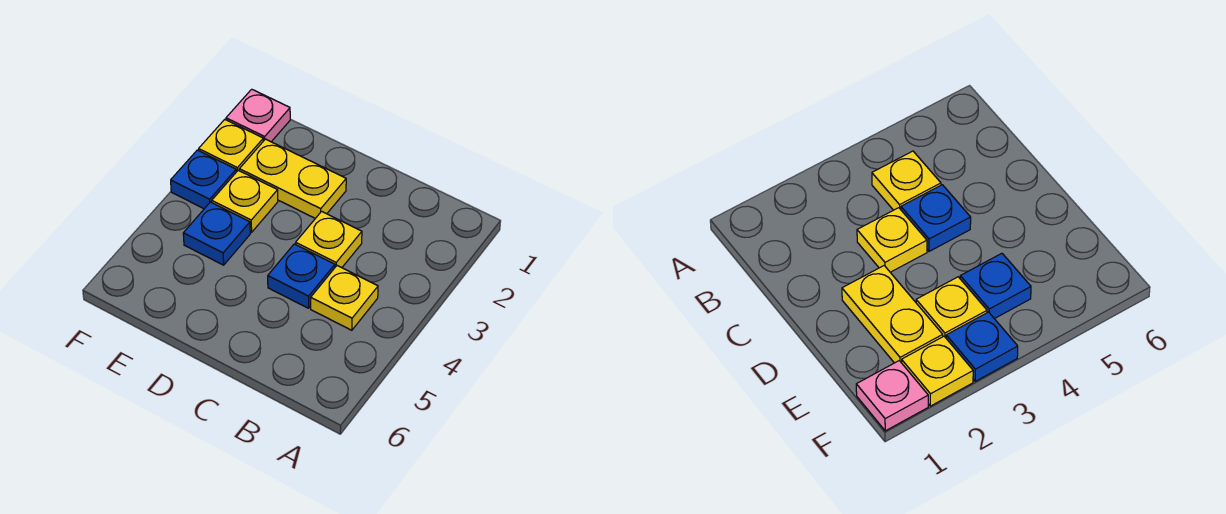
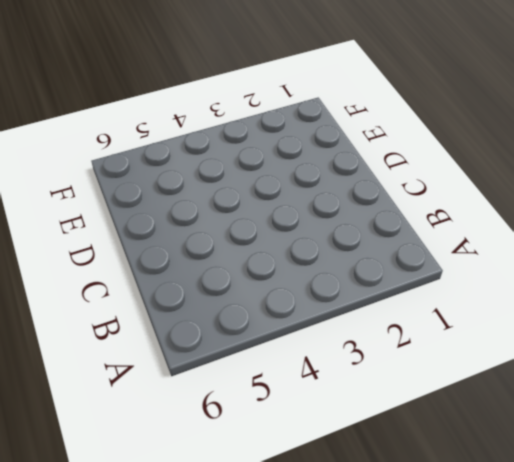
none -> yellow 1x1 plate [311,266,378,330]
none -> yellow 1x1 plate [296,211,362,268]

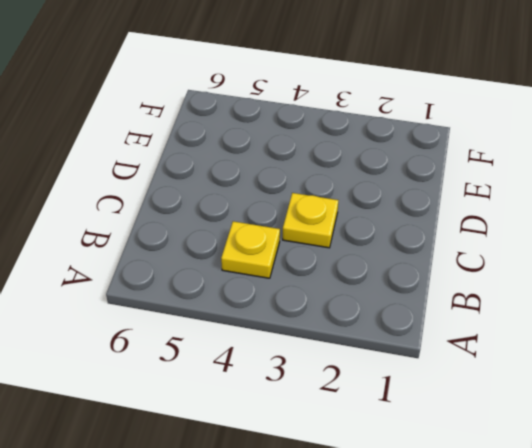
none -> blue 1x1 plate [268,244,335,308]
none -> yellow 1x2 plate [239,139,346,218]

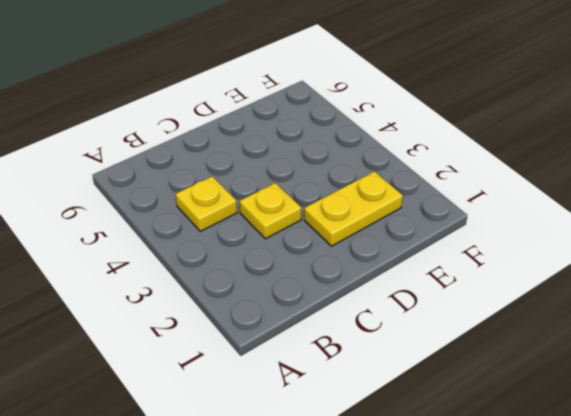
none -> blue 1x1 plate [268,244,335,308]
none -> yellow 1x1 plate [212,170,278,232]

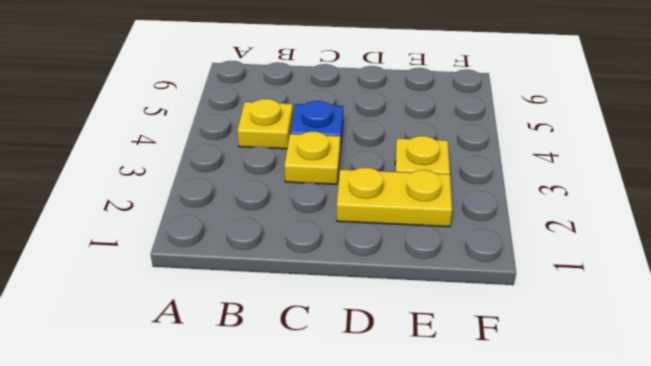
none -> blue 1x1 plate [183,202,250,265]
none -> pink 1x1 plate [226,89,290,142]

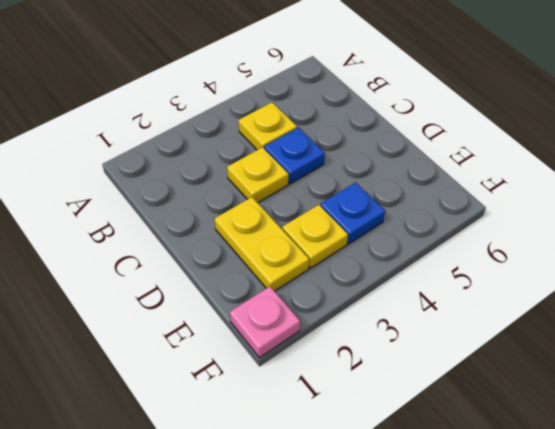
none -> yellow 1x1 plate [199,120,263,172]
none -> blue 1x1 plate [171,150,236,209]

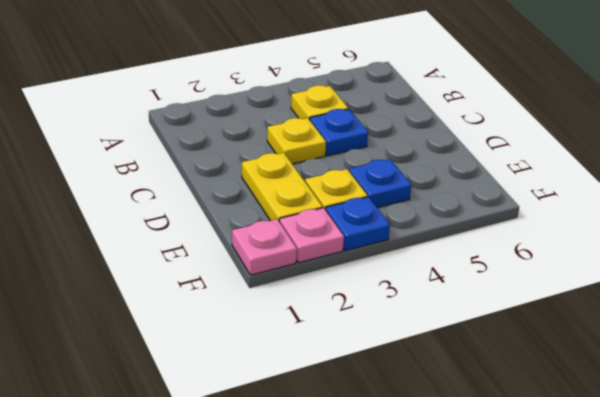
pink 1x1 plate [279,208,344,263] -> yellow 1x1 plate [199,120,263,172]

